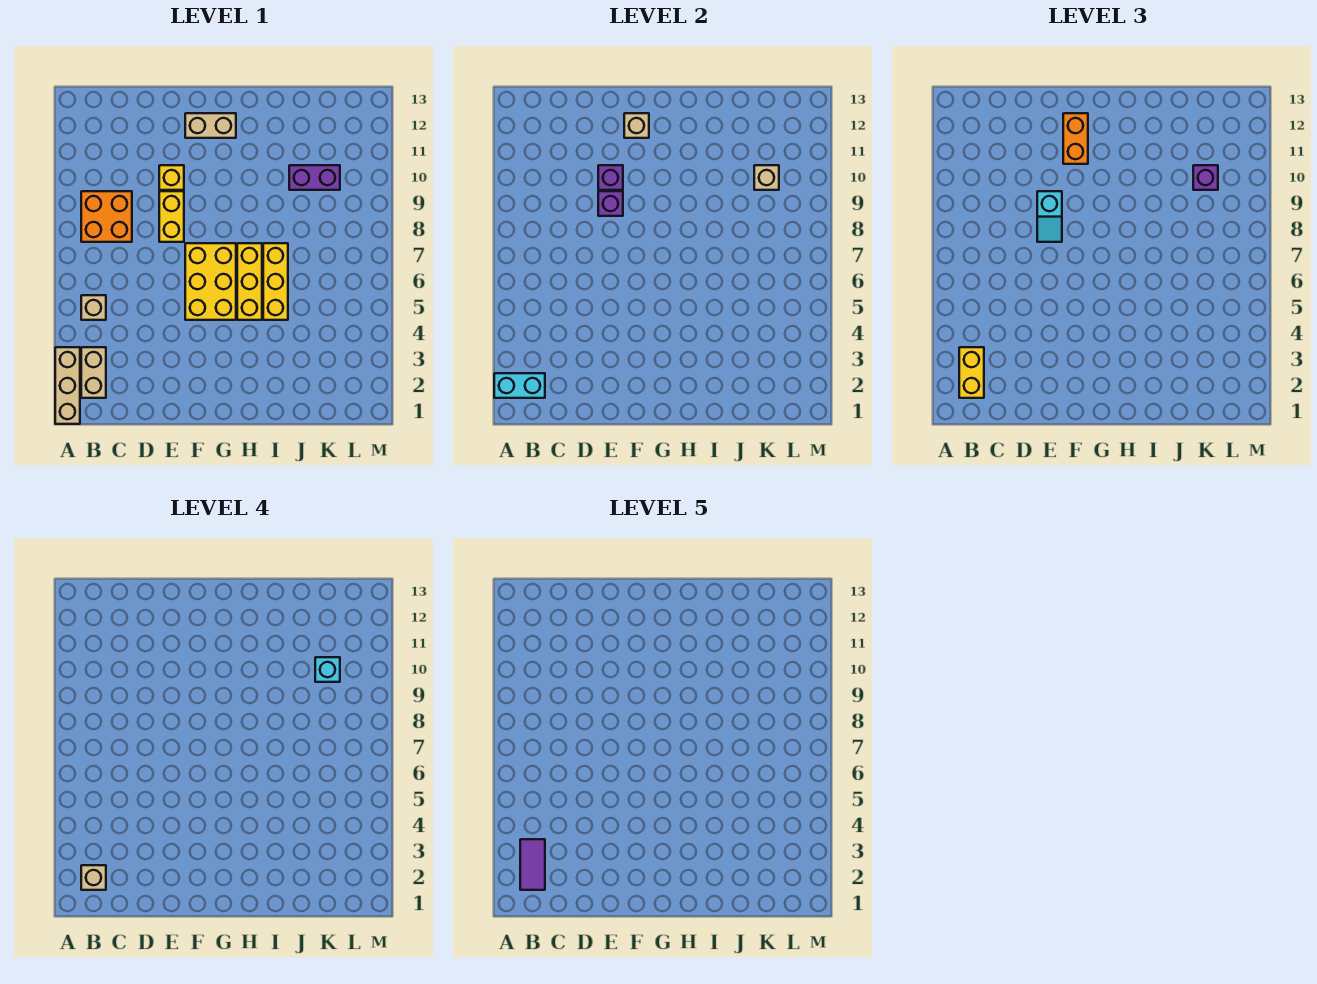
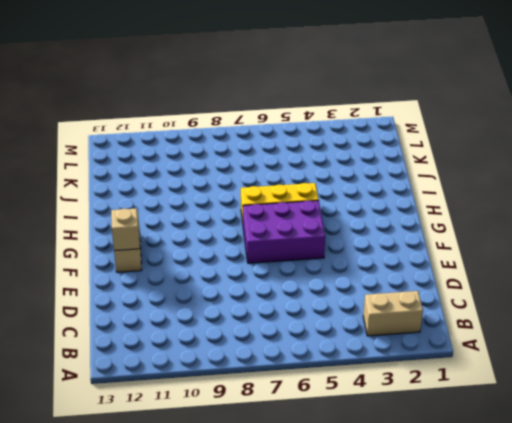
purple 2x3 brick [243,201,325,263] -> yellow 2x3 brick [185,243,236,320]
none -> tan 1x3 brick [55,347,80,424]
none -> tan 1x1 brick [81,295,106,320]
none -> orange 2x2 brick [81,191,132,242]

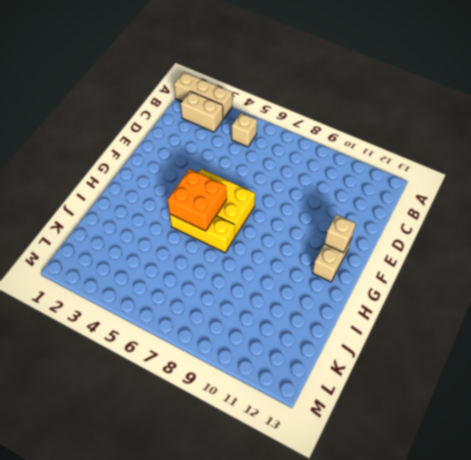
orange 2x2 brick [168,169,227,231] -> orange 2x2 brick moved to [81,191,132,242]
none -> yellow 1x2 brick [159,191,184,242]
none -> yellow 1x1 brick [159,165,184,190]
none -> yellow 1x3 brick [263,243,288,320]

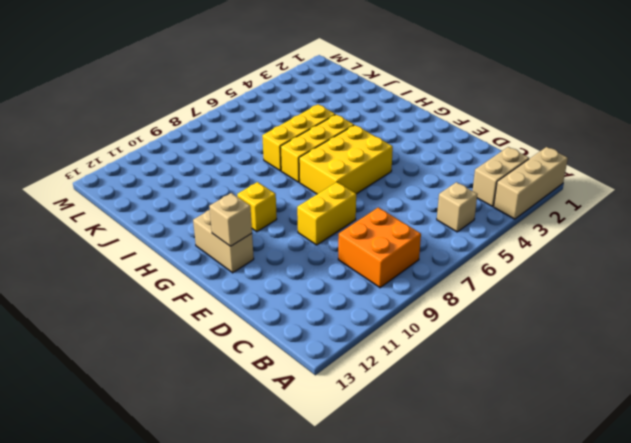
yellow 1x1 brick [237,182,277,232] -> yellow 1x1 brick moved to [159,165,184,190]
none -> purple 1x2 brick [289,165,340,190]
none -> cyan 1x2 brick [494,373,545,398]
none -> purple 1x1 brick [598,191,623,216]

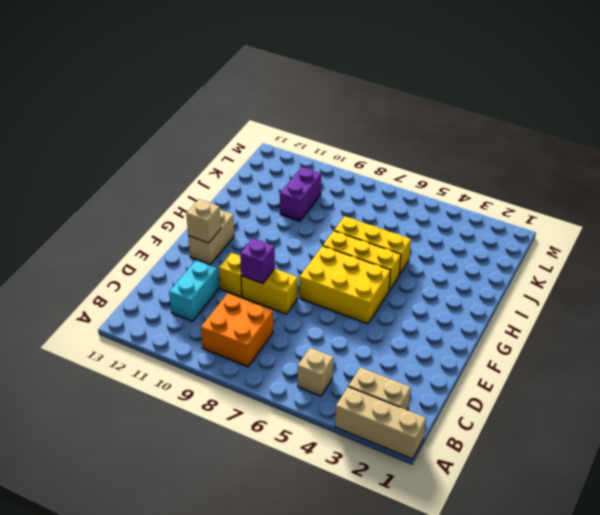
cyan 1x2 brick [169,260,218,321] -> cyan 1x2 brick moved to [494,373,545,398]
none -> purple 1x1 brick [598,165,623,190]
none -> tan 1x1 brick [754,165,779,190]
none -> yellow 1x2 brick [959,347,984,398]

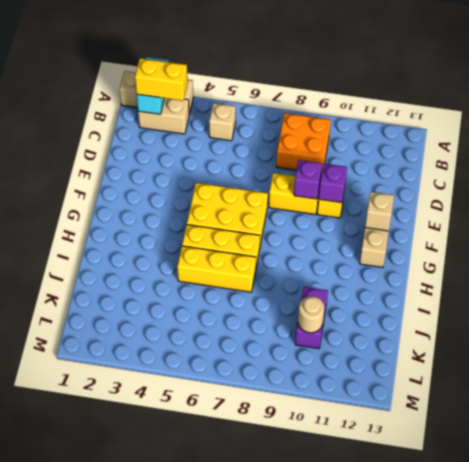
tan 1x1 round brick [298,296,324,333] -> tan 1x1 brick [754,165,779,190]
none -> cyan 1x2 slope [1037,191,1062,242]
none -> orange 1x2 brick [1063,113,1088,164]
none -> purple 1x1 brick [1193,165,1218,190]

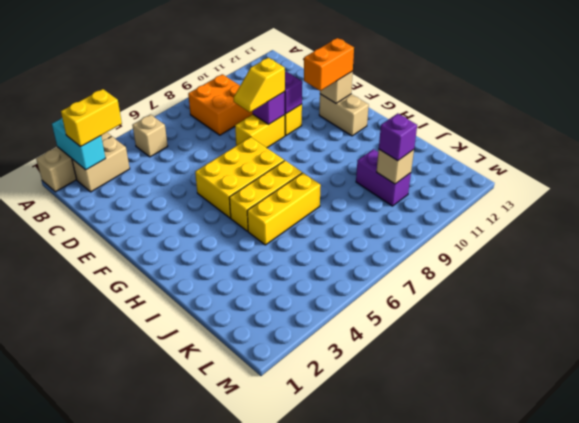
yellow 1x2 slope [234,58,285,112] -> cyan 1x2 slope [1037,191,1062,242]
none -> tan 1x1 brick [81,865,106,890]
none -> cyan 1x1 brick [315,657,340,682]
none -> purple 1x2 tile [520,839,545,890]

